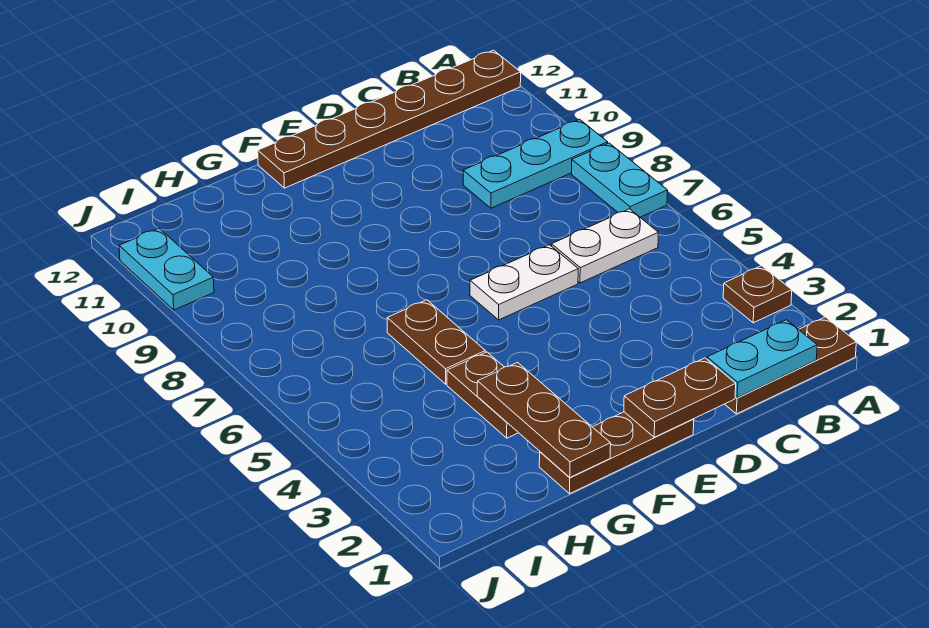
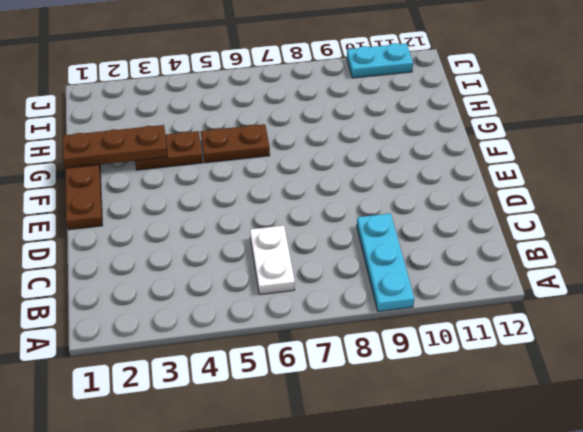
none -> brown 1x3 plate [725,317,856,414]
none -> brown 1x1 plate [723,266,792,323]
none -> cyan 1x2 plate [572,143,668,217]

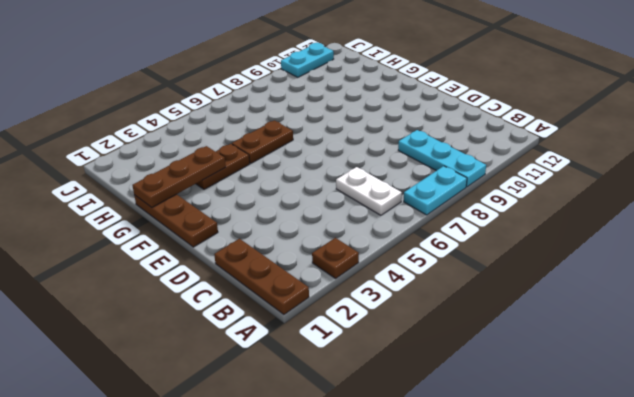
none -> brown 1x6 plate [258,50,521,188]
none -> white 1x2 plate [470,245,578,320]
none -> cyan 1x2 plate [707,320,817,398]

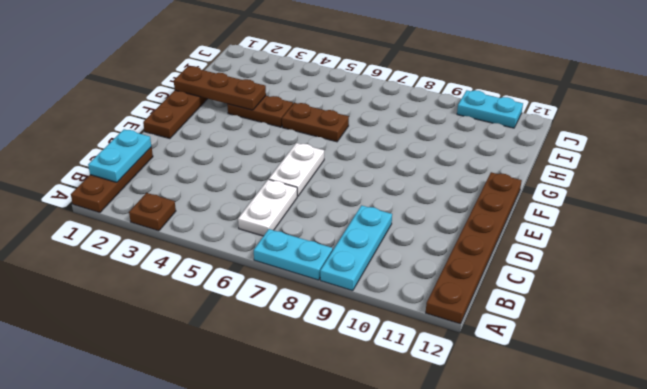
none -> brown 1x2 plate [624,358,736,437]

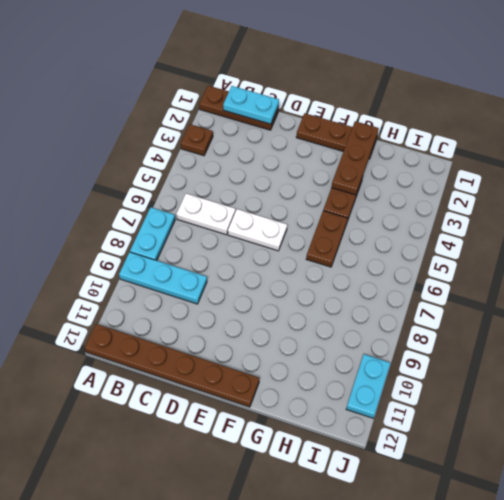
none -> brown 1x2 plate [624,358,736,437]

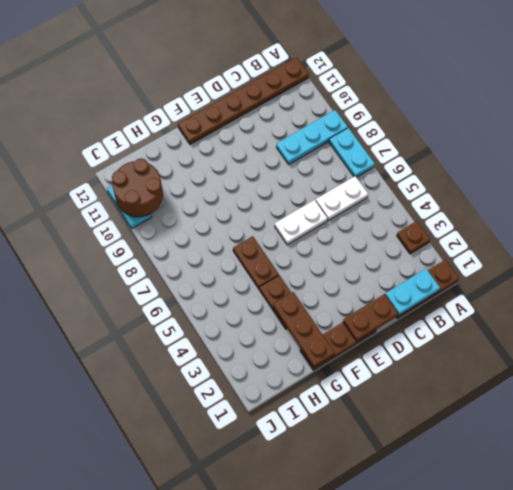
brown 2x2 round brick [112,158,163,217] -> none

